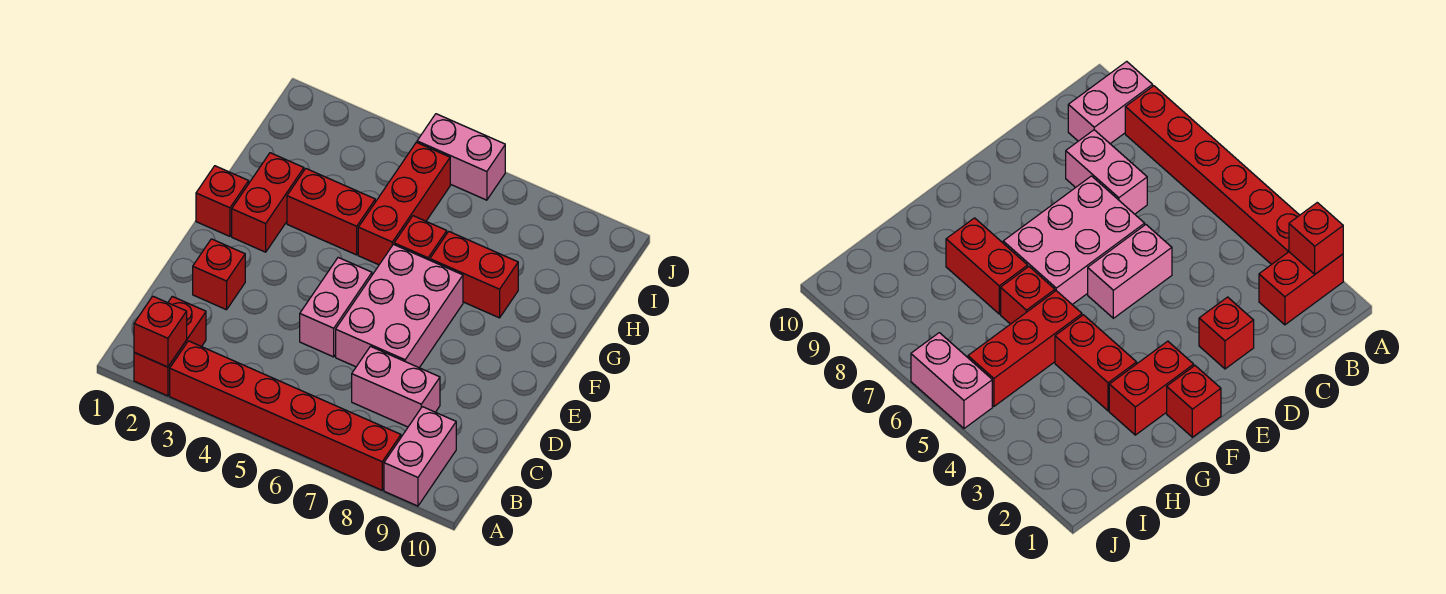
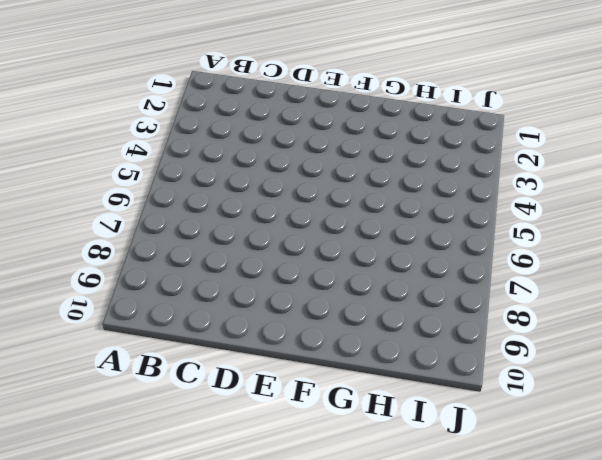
none -> red 1x2 brick [134,296,206,396]
none -> red 1x6 brick [170,341,401,490]
none -> pink 1x2 brick [384,407,456,506]

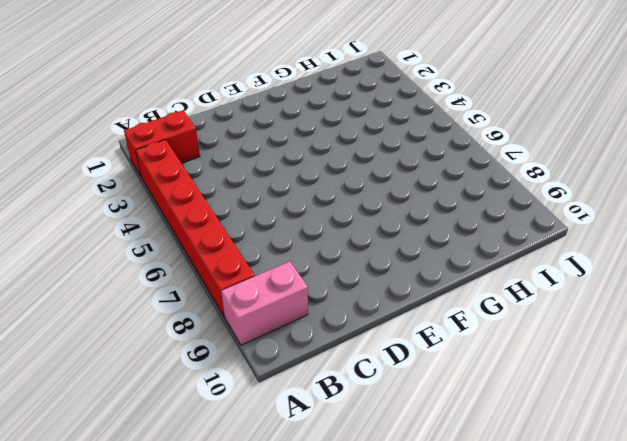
none -> pink 1x2 brick [352,346,440,427]
none -> red 1x1 brick [193,239,245,310]
none -> pink 1x2 brick [300,258,372,357]

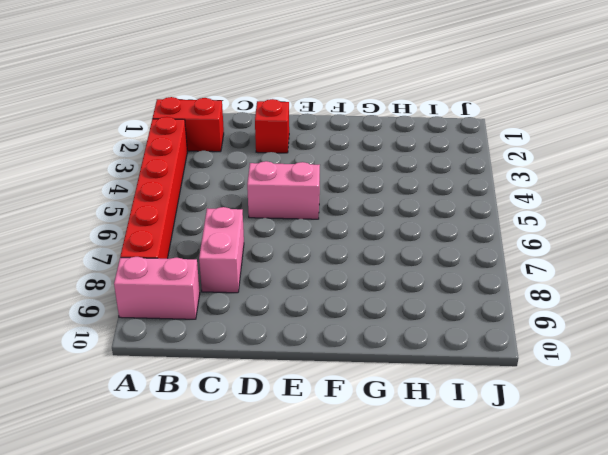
none -> pink 2x3 brick [336,244,463,368]
none -> red 1x1 brick [196,166,249,236]
none -> red 1x2 brick [232,153,304,252]

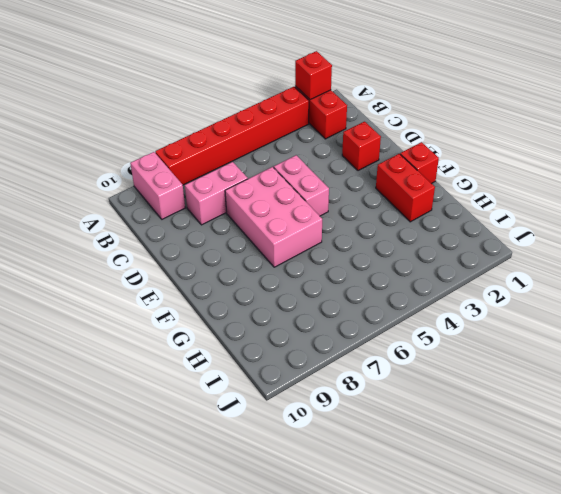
none -> red 1x2 brick [287,169,375,255]
none -> red 1x3 brick [358,142,450,265]
none -> red 1x1 brick [394,216,447,260]

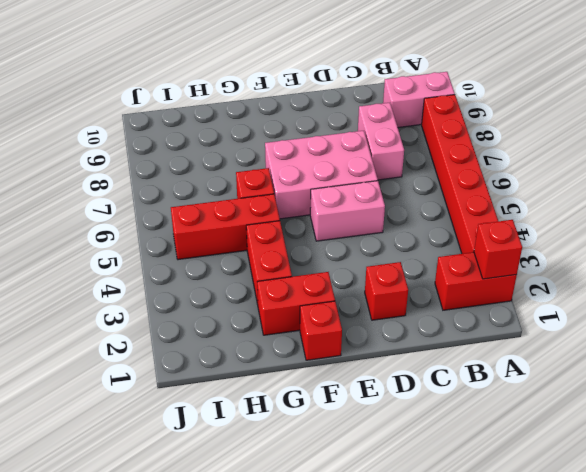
none -> red 1x2 brick [430,231,518,318]
none -> pink 1x2 brick [417,114,505,200]

